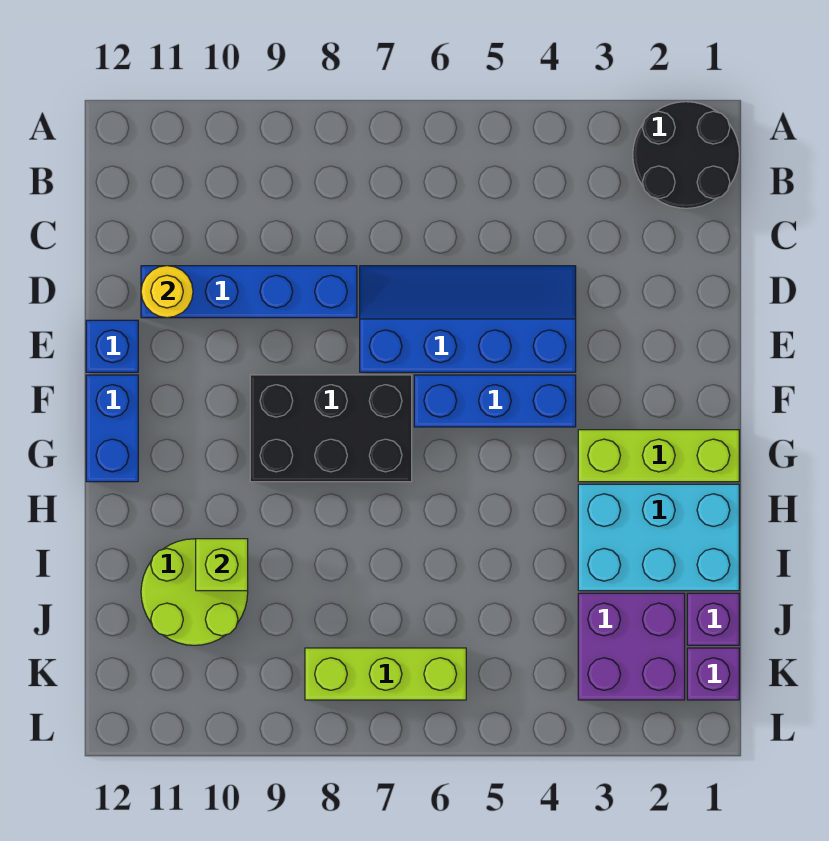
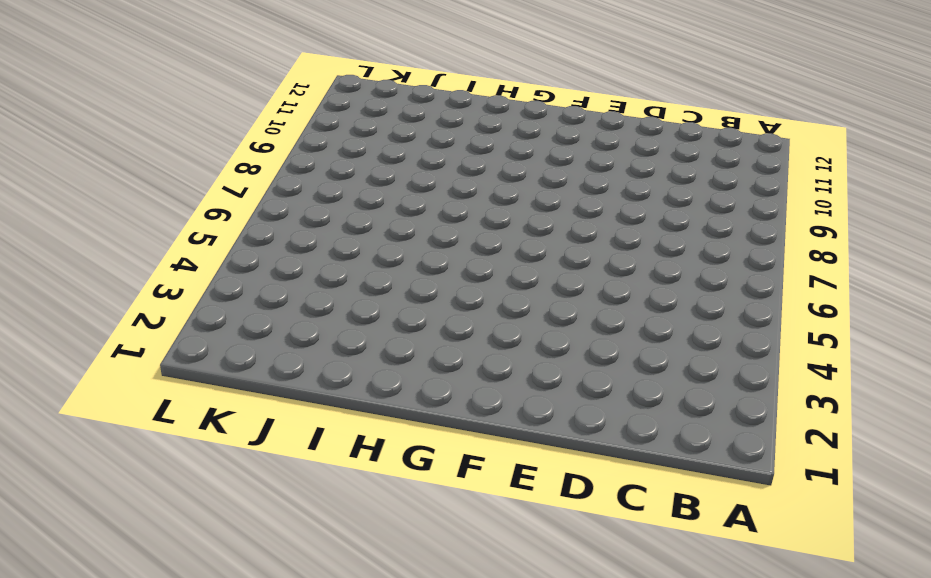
none -> black 2x2 round brick [633,102,739,208]
none -> blue 2x4 slope [360,266,576,372]
none -> blue 1x4 brick [141,266,357,318]

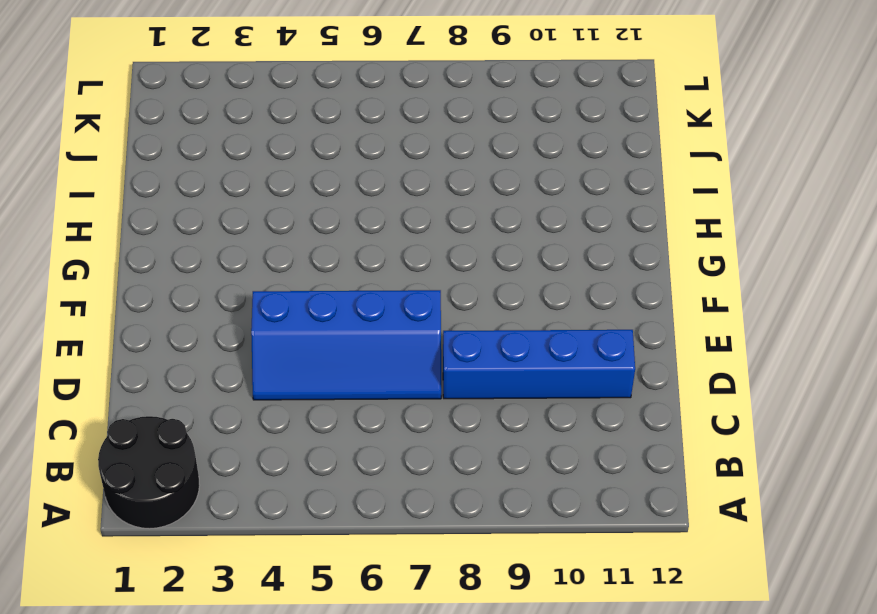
none -> blue 1x1 brick [86,320,138,372]
none -> blue 1x3 brick [414,375,576,427]
none -> black 2x3 brick [250,375,412,482]

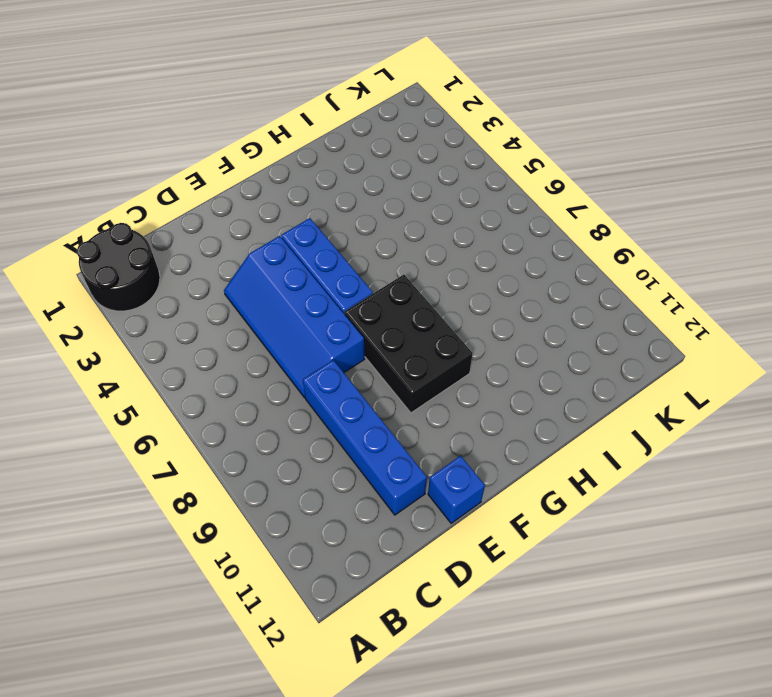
none -> blue 1x2 brick [86,375,138,482]
none -> lime 1x3 brick [578,430,739,482]
none -> cyan 2x3 brick [578,484,739,591]

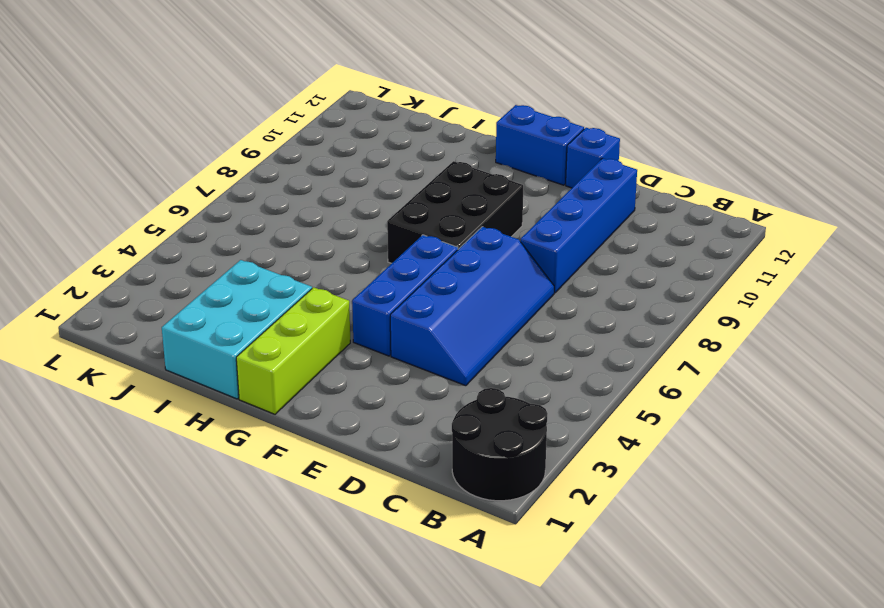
none -> lime 2x2 round brick [141,539,248,645]
none -> purple 1x1 brick [687,593,739,645]
none -> purple 2x2 brick [578,593,685,700]

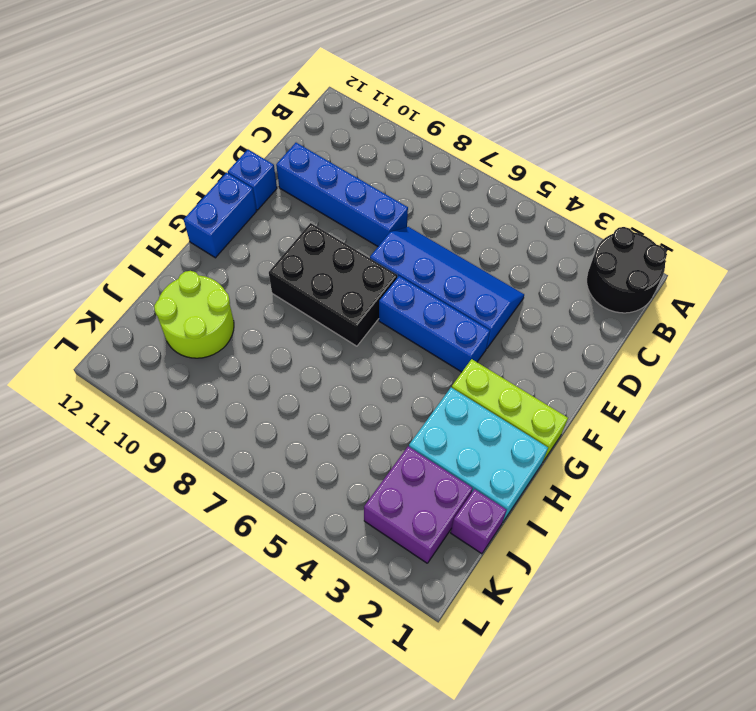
none -> purple 1x1 brick [687,648,739,700]
none -> lime 1x3 brick [305,648,466,700]
none -> yellow 1x1 round brick [141,266,193,318]

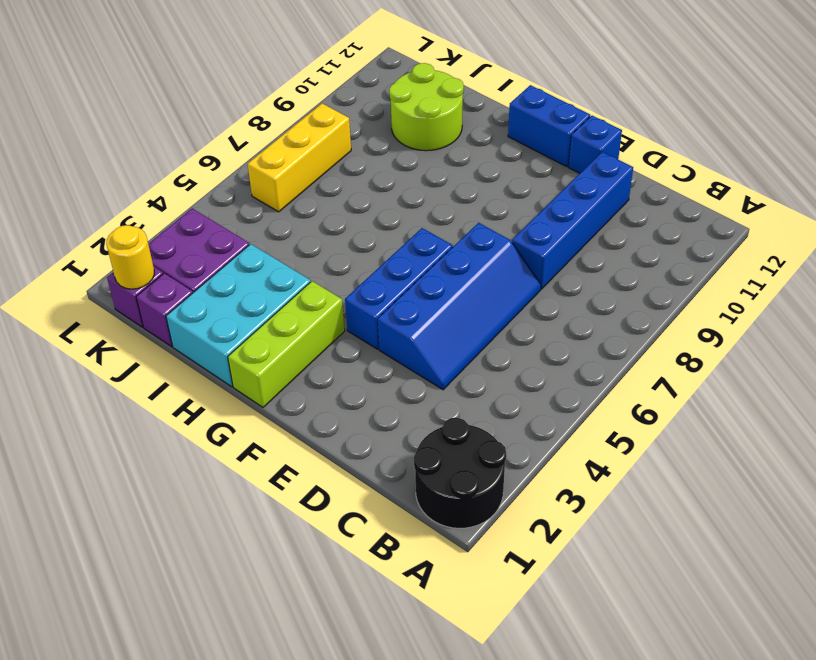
yellow 1x1 round brick [106,225,154,289] -> yellow 1x1 round brick moved to [141,266,193,318]
yellow 1x3 brick [248,103,351,212] -> lime 1x3 brick [305,648,466,700]
none -> black 2x3 brick [250,375,412,482]
none -> lime 1x1 brick [196,539,248,591]

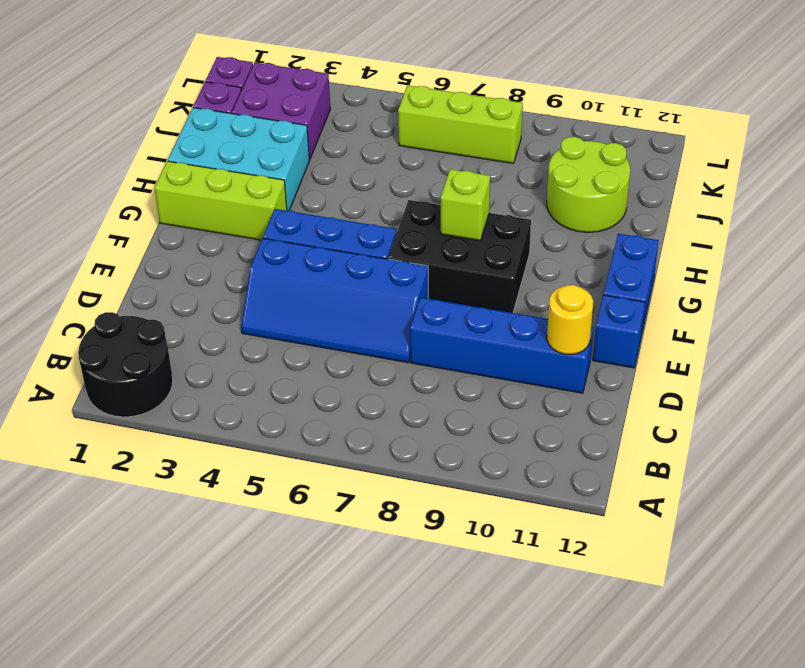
lime 1x1 brick [441,169,490,240] -> lime 1x1 brick moved to [196,539,248,591]

